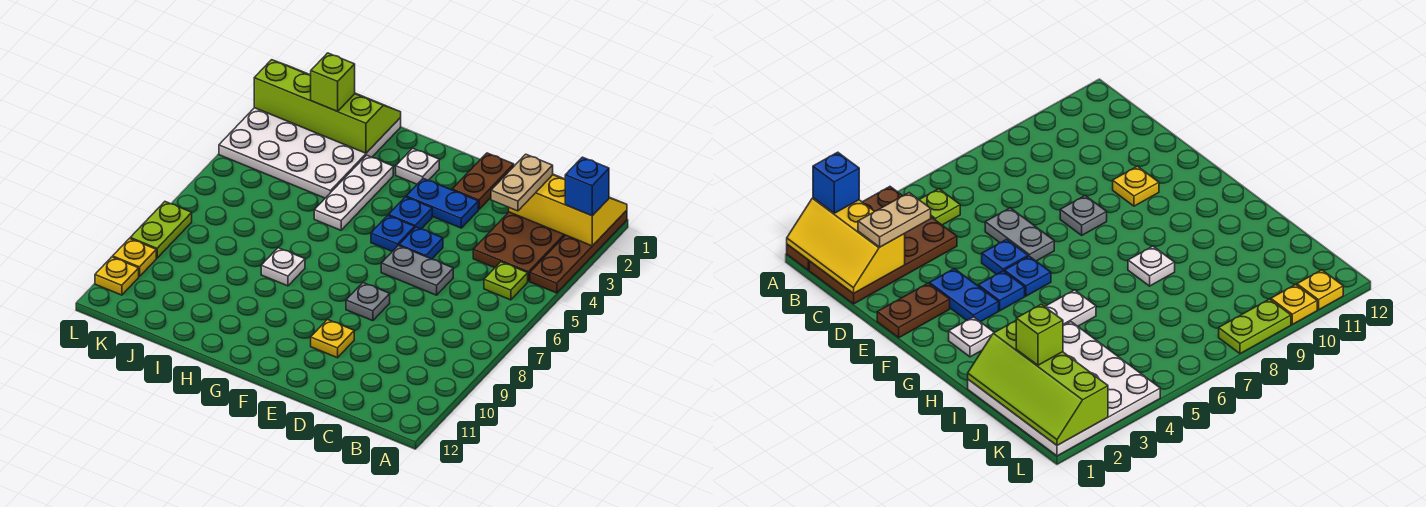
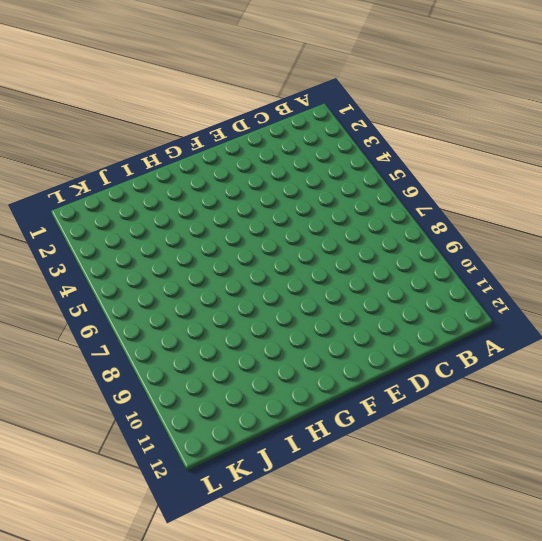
none -> brown 1x4 plate [530,210,627,293]
none -> brown 2x4 plate [473,212,565,281]
none -> lime 1x1 plate [484,262,528,300]

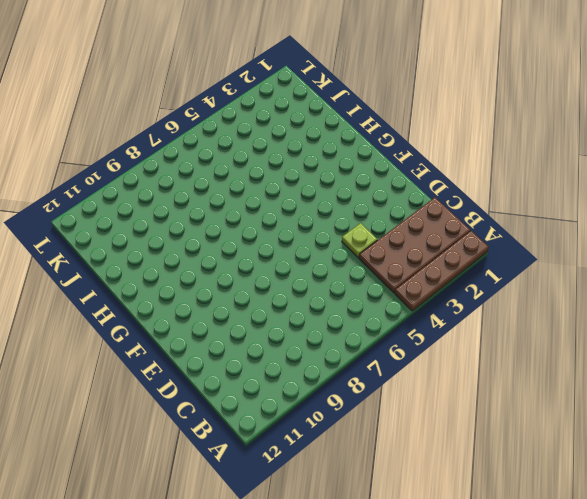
lime 1x1 plate [342,223,377,258] -> lime 1x1 plate moved to [484,262,528,300]
none -> grey 1x2 plate [381,246,453,295]
none -> brown 1x2 plate [452,153,514,210]
none -> blue 1x2 plate [406,178,478,228]

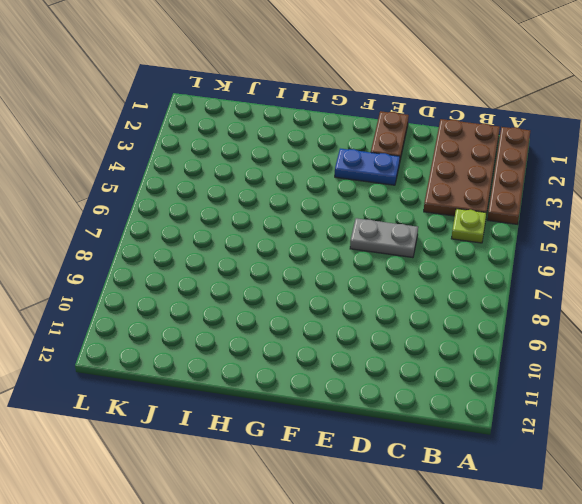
none -> blue 1x1 plate [399,227,443,259]
none -> grey 1x1 plate [346,283,390,321]
none -> yellow 1x1 plate [311,320,354,358]

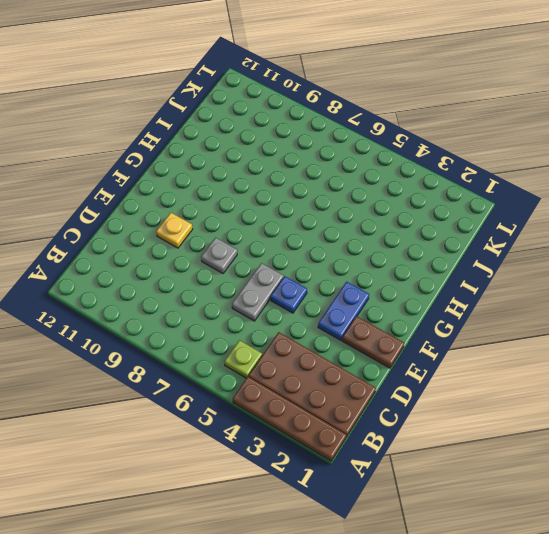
none -> blue 1x1 plate [389,197,432,229]
none -> blue 1x1 plate [371,216,415,251]
none -> white 1x1 plate [396,148,439,184]

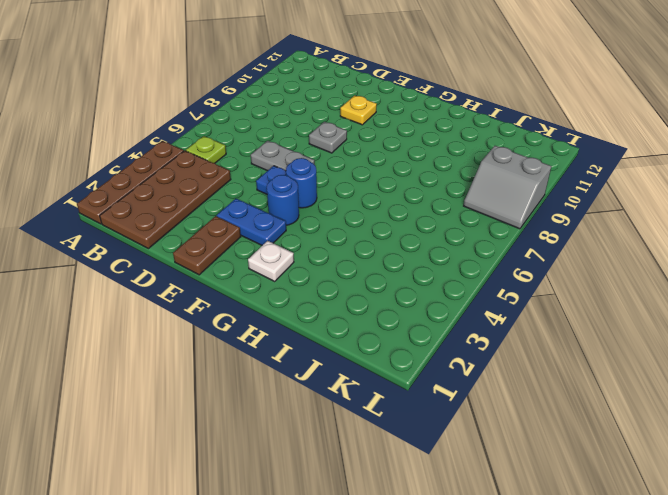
blue 1x1 round brick [267,175,299,225] -> blue 1x1 plate [389,197,432,229]
blue 1x1 round brick [286,158,317,208] -> blue 1x1 plate [371,216,415,251]
grey 2x2 slope [464,146,551,229] -> lime 1x2 plate [130,202,192,258]
none -> white 1x3 plate [314,155,393,230]
none -> white 1x1 plate [261,248,305,286]
none -> white 4x4 plate [219,108,401,198]

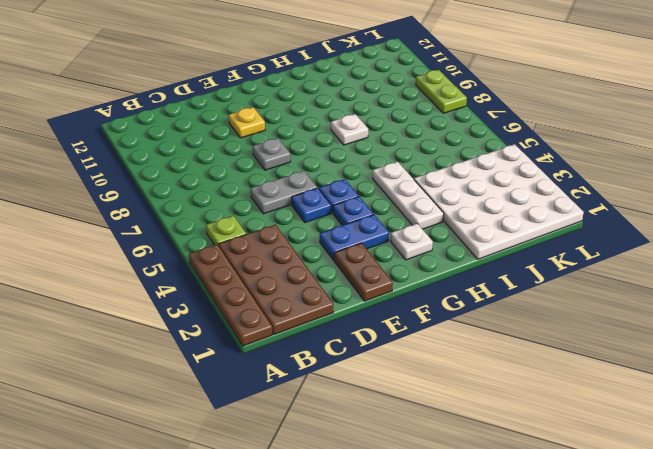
none -> yellow 1x1 plate [113,239,156,277]
none -> yellow 1x1 plate [95,257,139,295]
none -> yellow 2x3 slope [509,174,627,246]

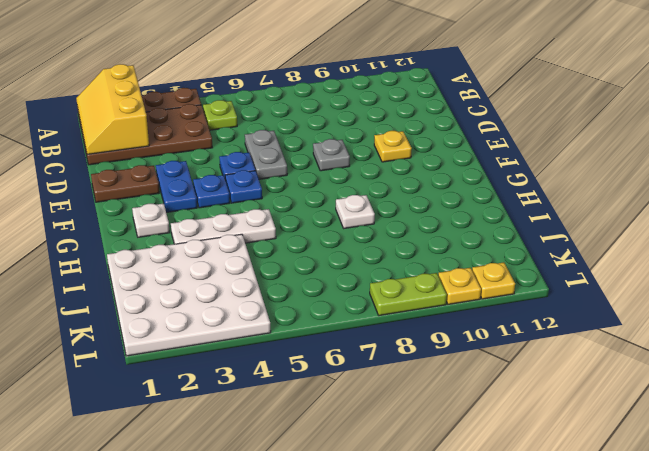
none -> lime 2x4 slope [254,60,401,153]
none -> blue 1x1 brick [565,157,609,216]
none -> tan 1x2 plate [491,154,553,211]

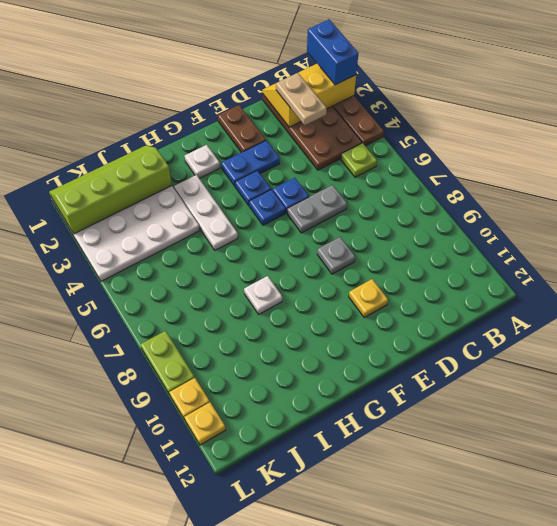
blue 1x2 brick [307,20,359,85] -> blue 1x1 brick [565,157,609,216]
none -> lime 1x1 brick [311,53,355,111]

